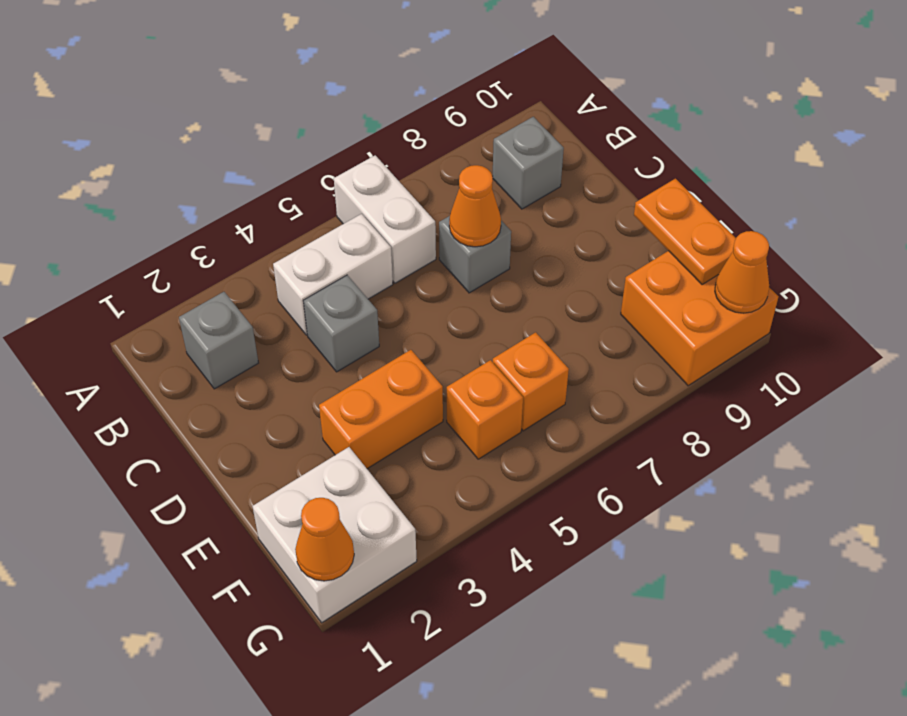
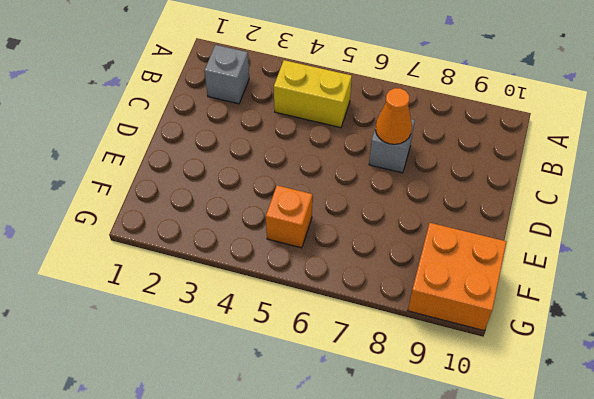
yellow 1x2 brick [274,60,352,128] -> white 1x2 brick [273,214,393,335]
none -> white 1x2 brick [334,155,436,283]
none -> grey 1x1 brick [493,117,564,209]
none -> grey 1x1 brick [303,275,379,372]

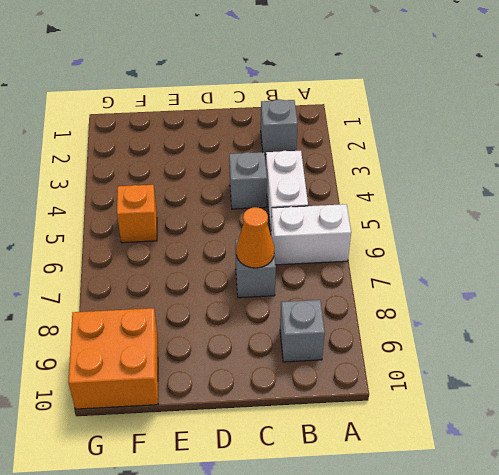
none -> orange 1x2 brick [319,350,443,469]
none -> white 2x2 brick [253,447,417,623]
none -> orange 1x1 brick [493,332,569,431]

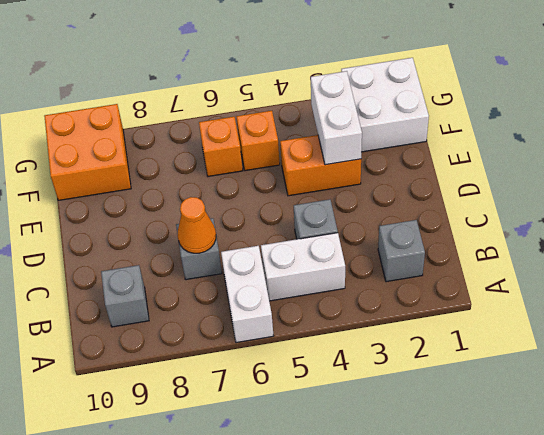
white 1x2 brick [311,71,362,165] -> none
none -> orange 1x2 plate [634,179,736,285]
none -> orange 1x1 cone [295,498,354,581]
none -> orange 1x1 cone [715,231,769,313]

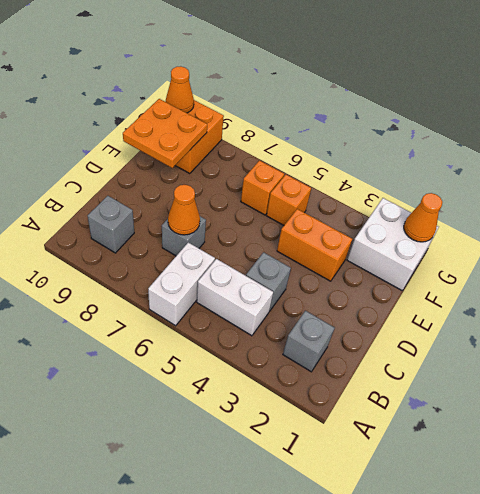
orange 2x2 plate [123,99,207,168] -> orange 1x2 plate [634,179,736,285]

